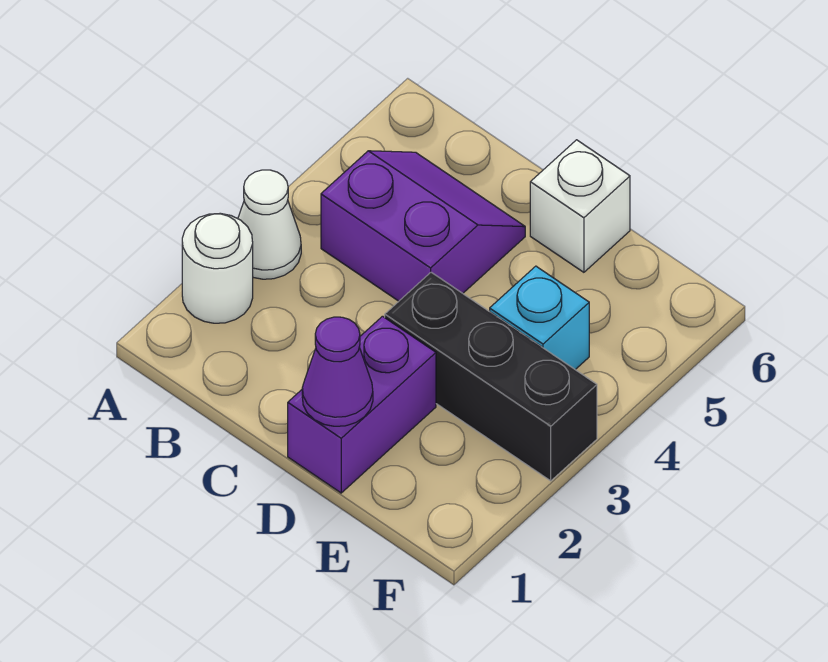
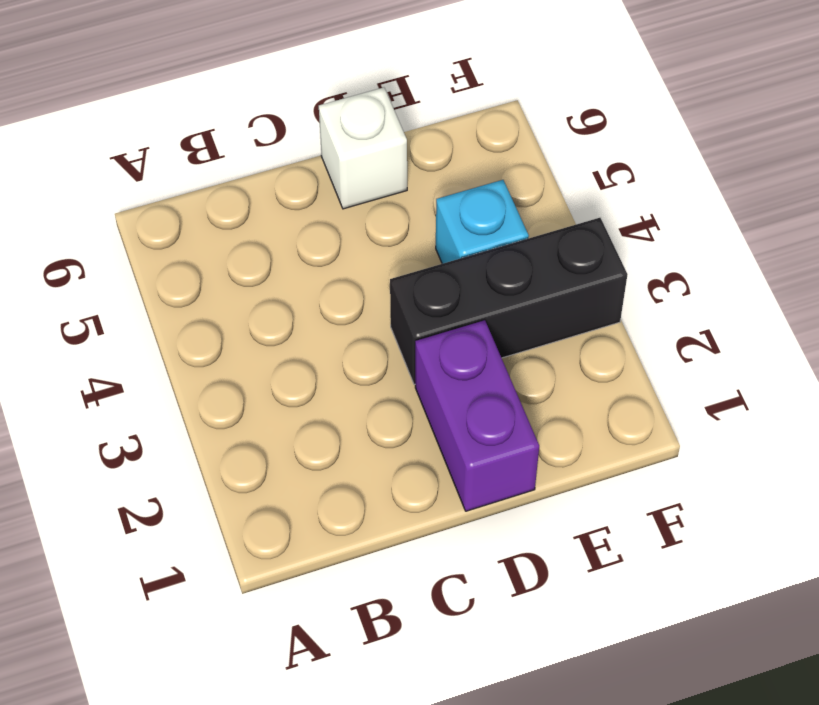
none -> white 1x1 round brick [182,213,253,323]
none -> white 1x1 cone [238,170,301,279]

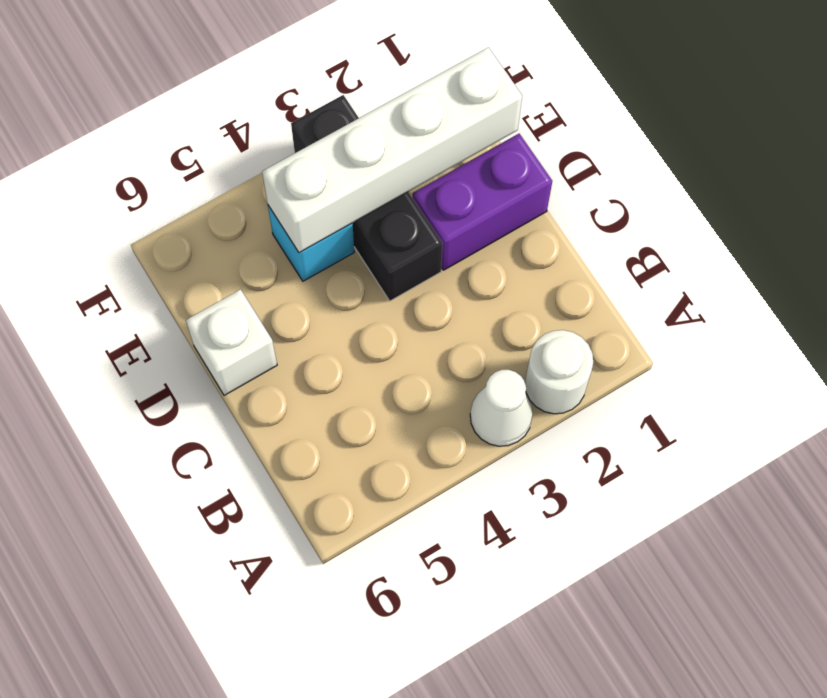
white 1x4 brick [262,47,522,253] -> none
none -> purple 2x2 slope [321,151,525,301]
none -> purple 1x1 cone [302,317,373,426]

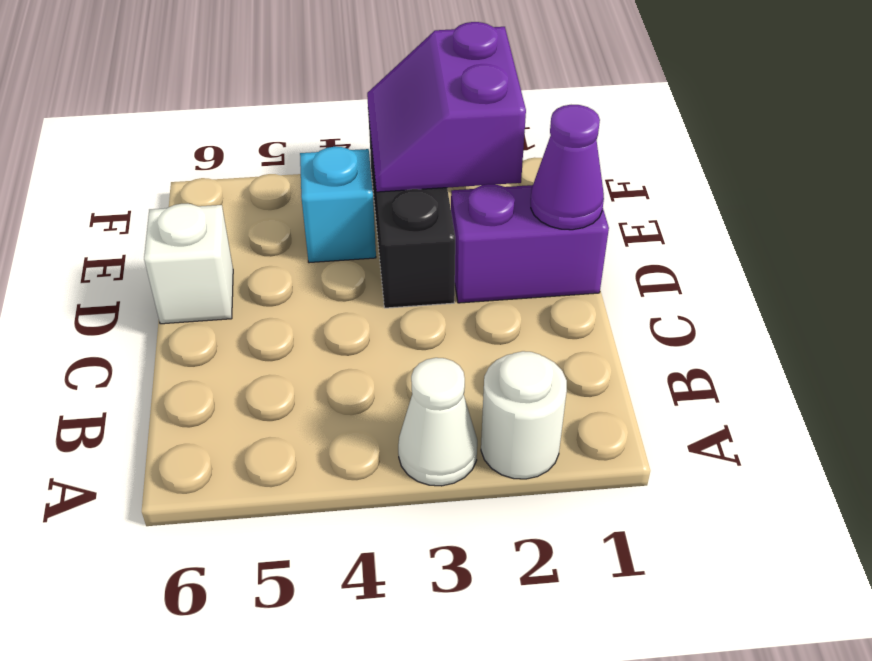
purple 2x2 slope [367,22,526,192] -> purple 2x2 slope moved to [321,151,525,301]

